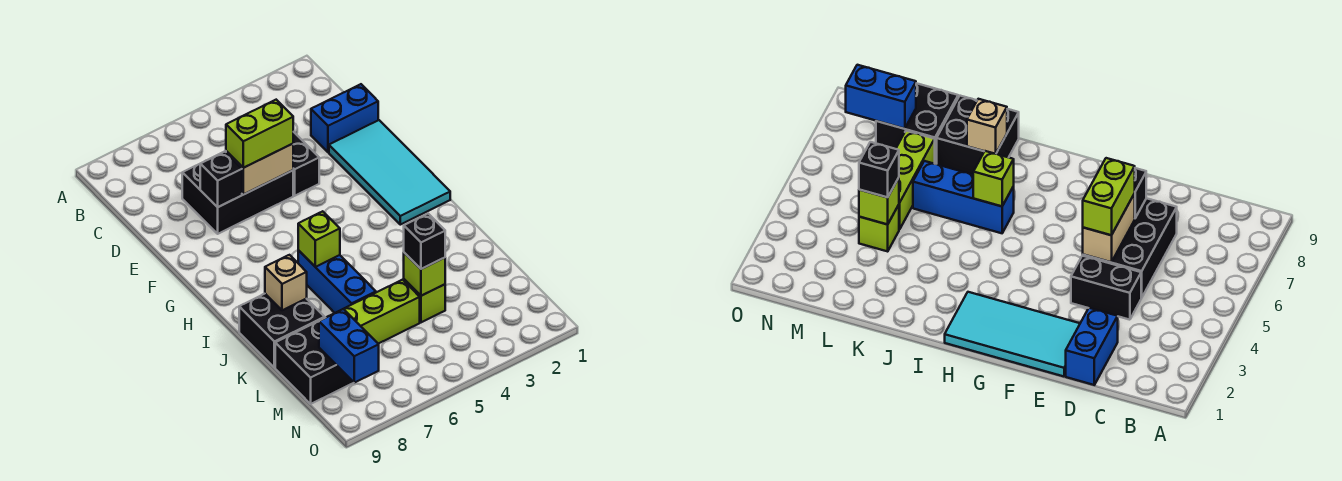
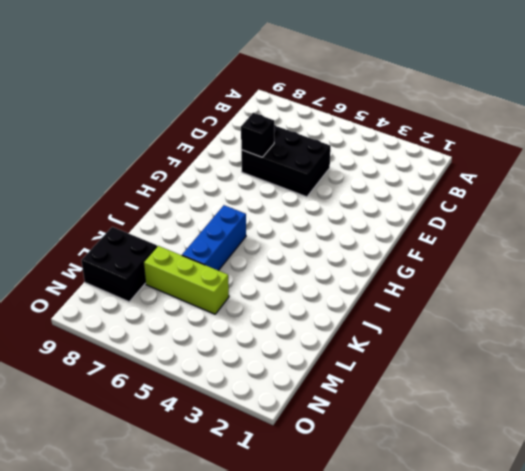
none -> blue 1x2 brick [311,84,378,152]
none -> black 1x2 brick [293,132,319,196]
none -> cyan 2x4 tile [329,120,450,225]

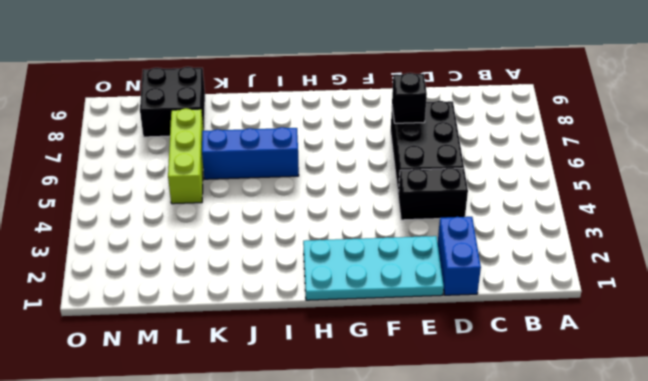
cyan 2x4 plate [303,236,444,300] -> cyan 2x4 tile [329,120,450,225]
none -> black 2x2 brick [239,294,325,368]
none -> lime 1x1 brick [404,279,445,322]
none -> tan 1x2 brick [226,144,293,195]

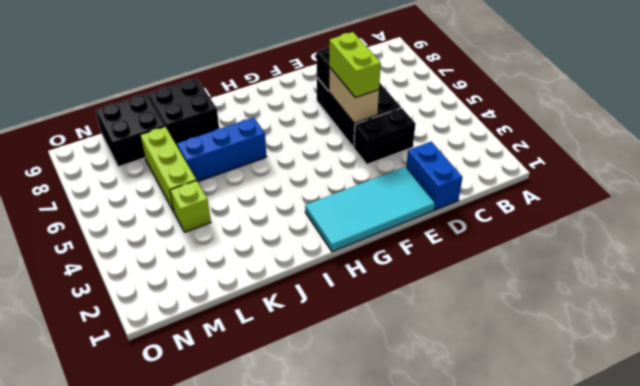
none -> lime 1x1 brick [298,211,340,267]
none -> tan 1x1 brick [265,255,307,310]
none -> lime 1x1 brick [404,253,445,296]

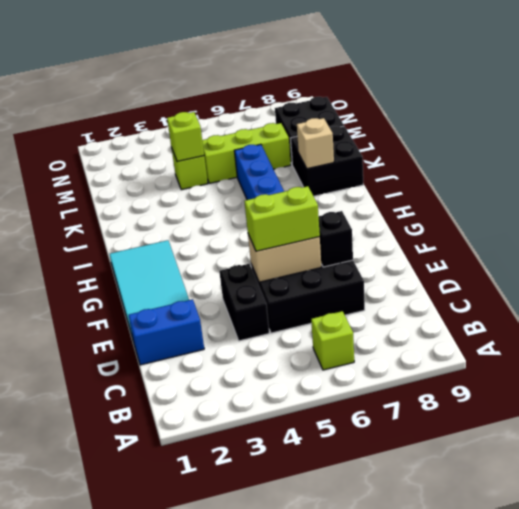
lime 1x1 brick [311,311,354,370] -> lime 1x1 brick moved to [298,211,340,267]
none -> blue 1x2 brick [319,309,379,383]
none -> black 1x1 brick [404,214,445,269]

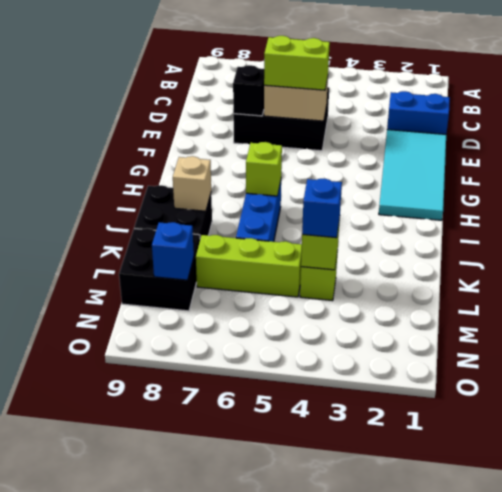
blue 1x1 brick [302,178,342,238] -> black 1x1 brick [404,214,445,269]
blue 1x1 brick [152,222,194,280] -> blue 1x2 brick [319,309,379,383]
none -> black 1x2 brick [293,132,319,196]

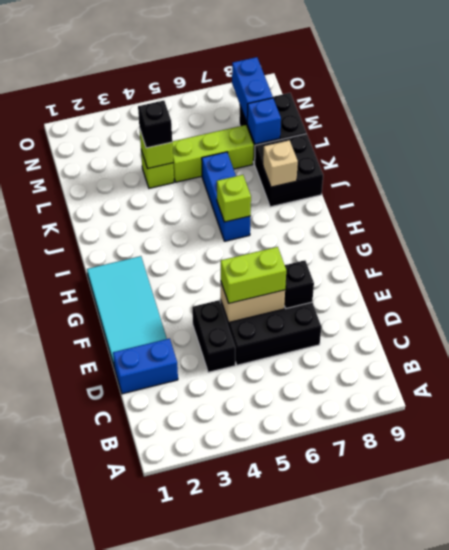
blue 1x1 brick [247,98,281,144] -> none

